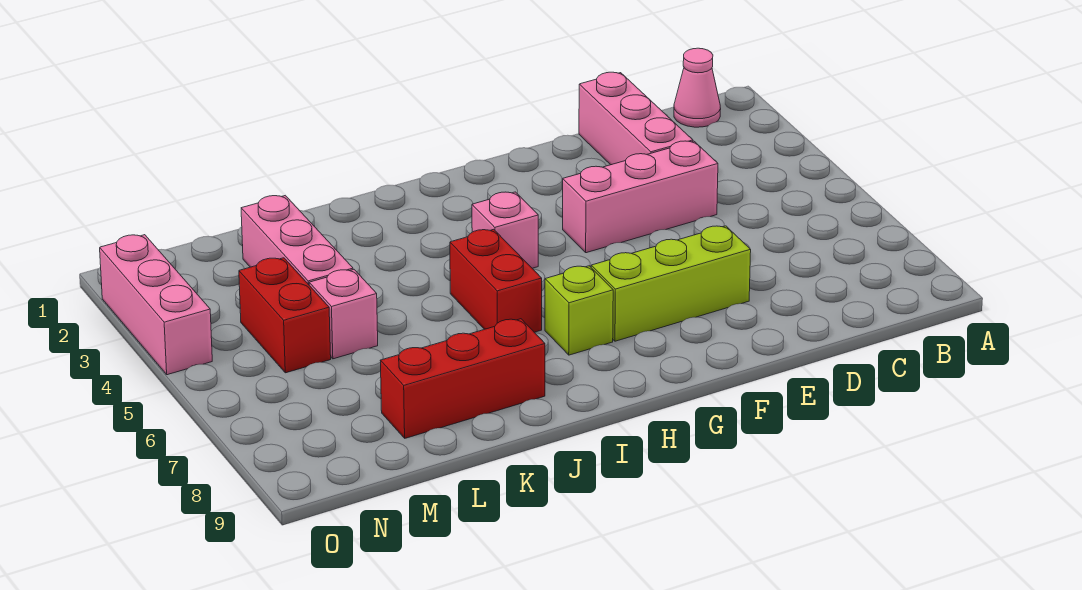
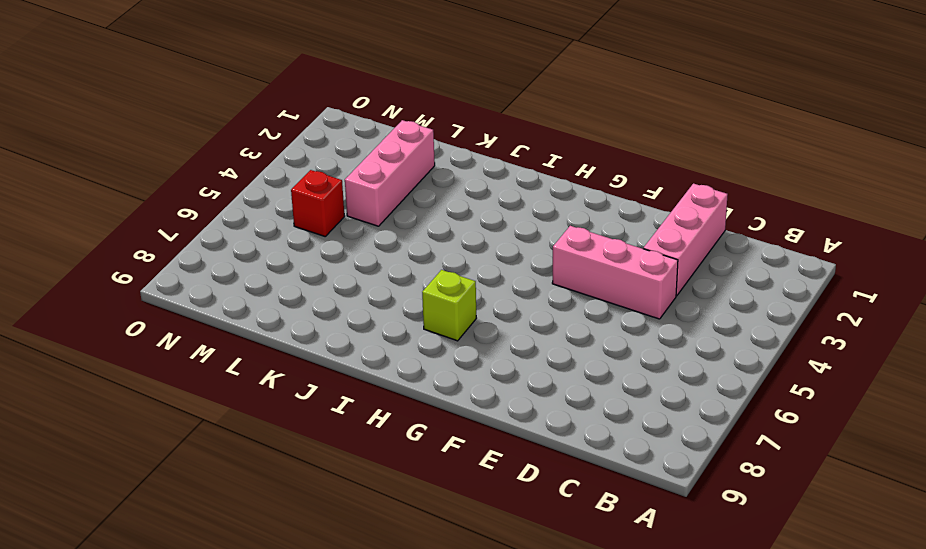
red 1x1 brick [291,170,345,236] -> red 1x2 brick [239,258,331,373]
none -> pink 1x1 cone [674,48,721,127]
none -> lime 1x3 brick [591,226,751,341]
none -> pink 1x1 brick [472,192,538,268]

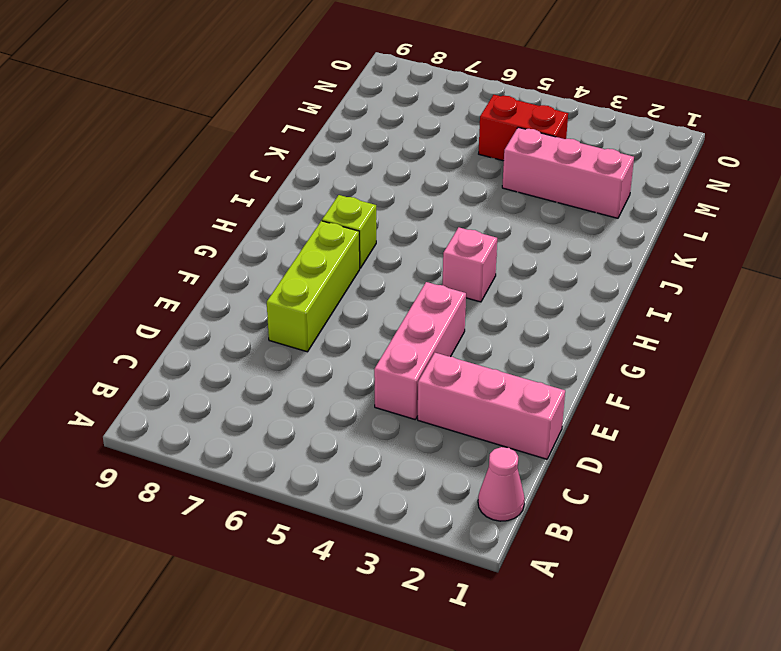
none -> red 1x2 brick [450,229,542,332]
none -> red 1x3 brick [380,319,545,438]
none -> pink 1x1 brick [309,270,378,359]

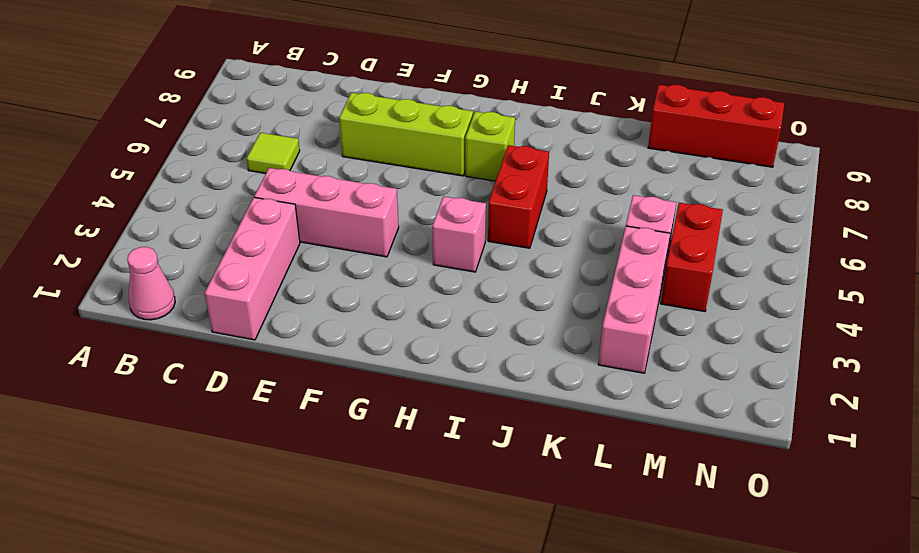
lime 1x1 tile [246,133,300,174] -> none
red 1x3 brick [648,85,784,167] -> red 1x3 brick moved to [380,319,545,438]
none -> pink 1x3 brick [100,235,212,375]

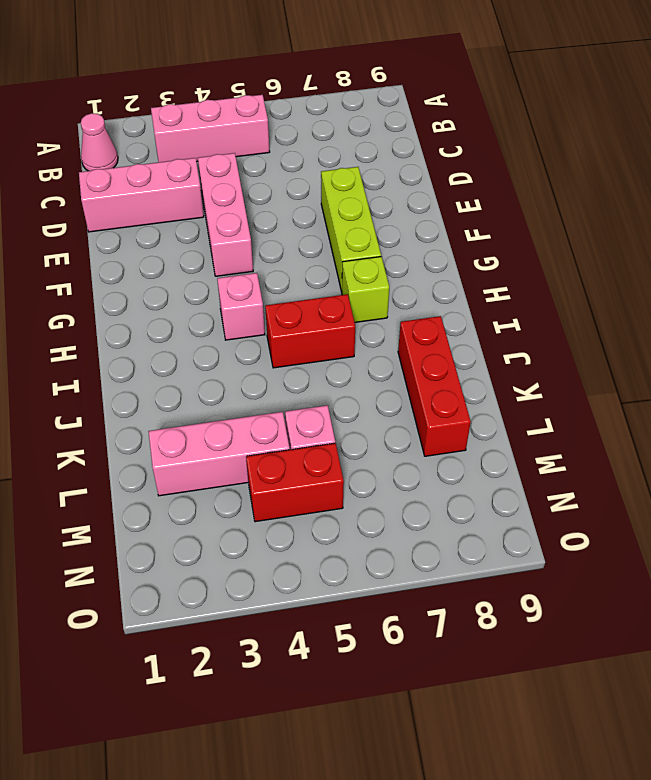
pink 1x3 brick [151,95,270,162] -> pink 1x3 brick moved to [100,235,212,375]

